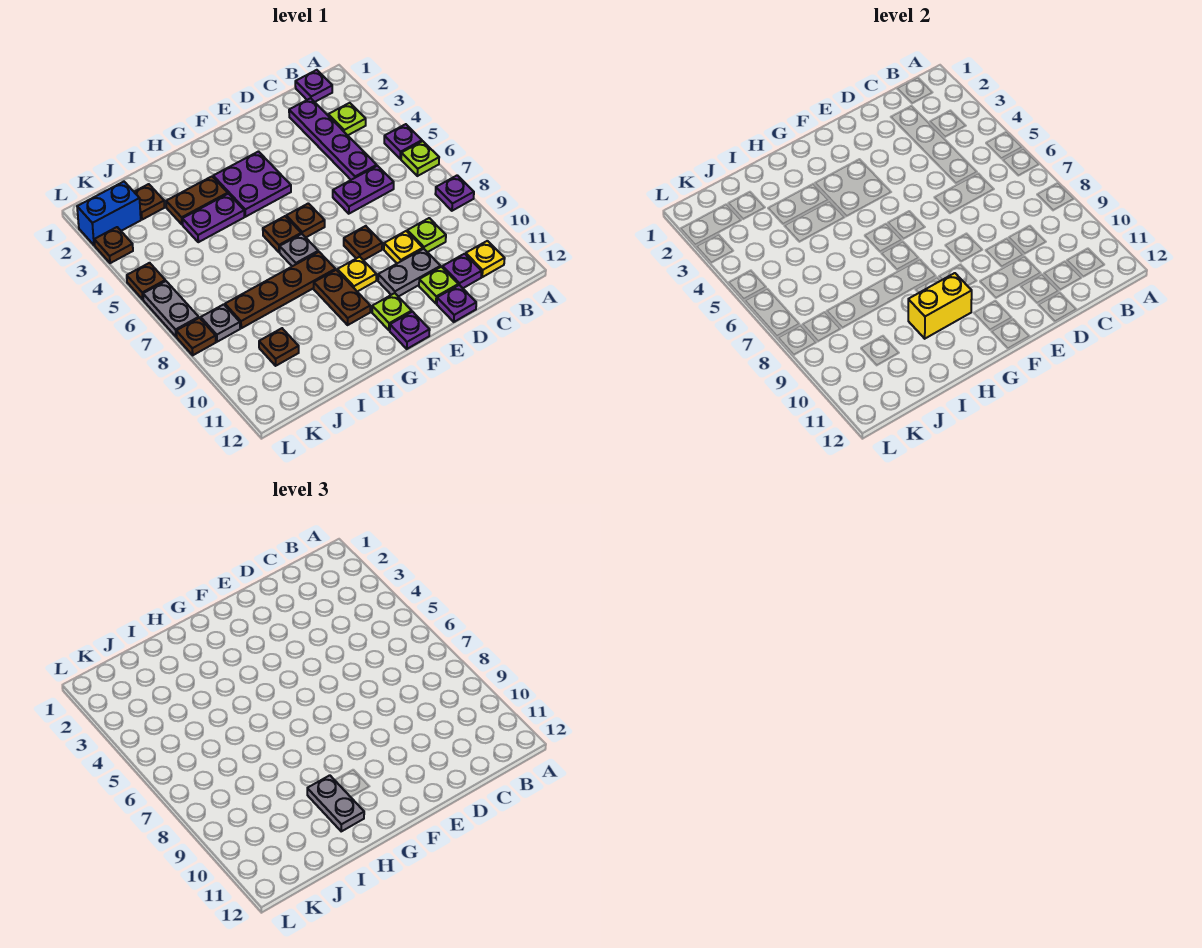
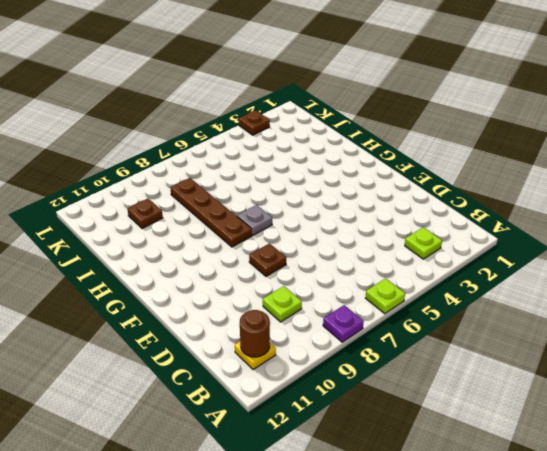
brown 1x1 round brick [240,310,270,357] -> none
none -> purple 1x1 plate [384,124,422,159]
none -> purple 1x1 plate [295,70,332,102]
none -> purple 1x4 plate [289,98,377,180]
none -> purple 1x2 plate [333,166,394,214]

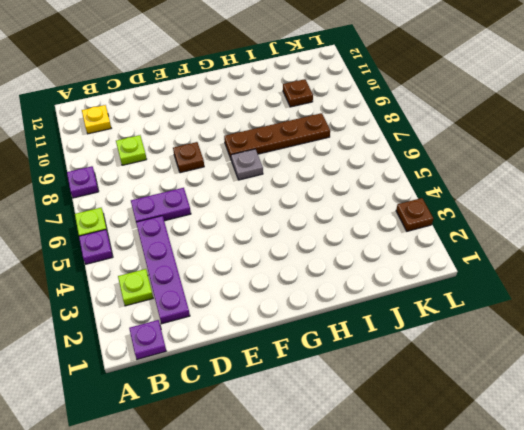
none -> purple 1x1 plate [443,254,482,288]
none -> yellow 1x1 plate [384,231,423,263]
none -> grey 1x2 plate [378,249,441,297]
none -> lime 1x1 plate [419,267,458,304]

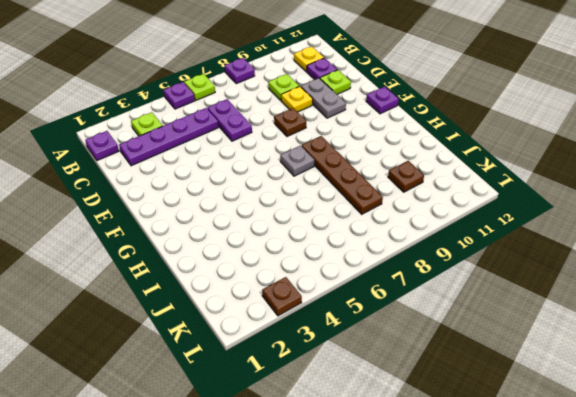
none -> purple 1x1 plate [437,285,476,322]
none -> purple 2x2 plate [213,152,291,217]
none -> brown 1x1 plate [286,203,325,237]
none -> yellow 1x1 plate [337,257,376,292]

